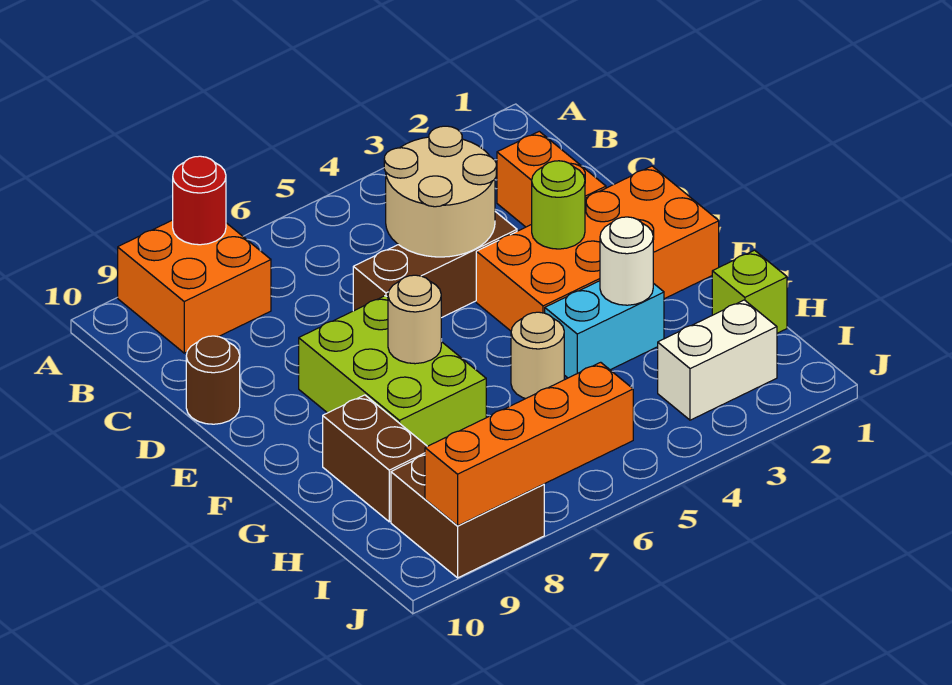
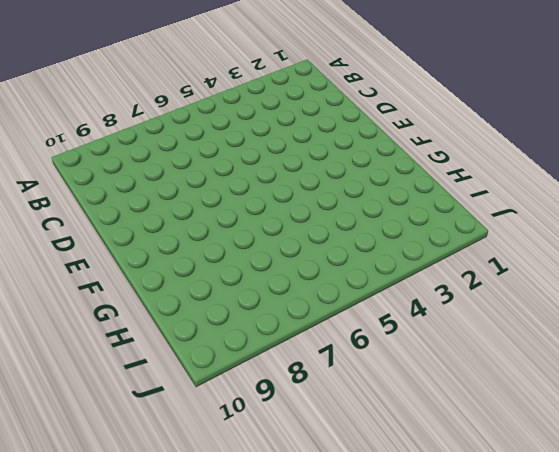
none -> orange 2x2 brick [118,220,271,353]
none -> orange 1x2 brick [497,131,606,227]
none -> brown 1x3 brick [353,212,517,318]

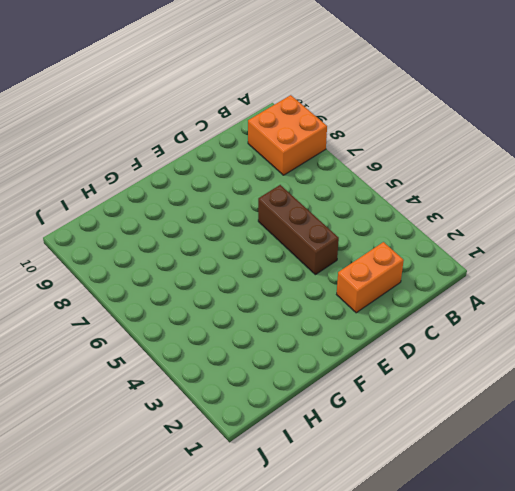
none -> brown 1x1 round brick [186,336,240,424]
none -> orange 2x4 brick [476,166,719,331]
none -> lime 2x3 brick [299,296,486,446]

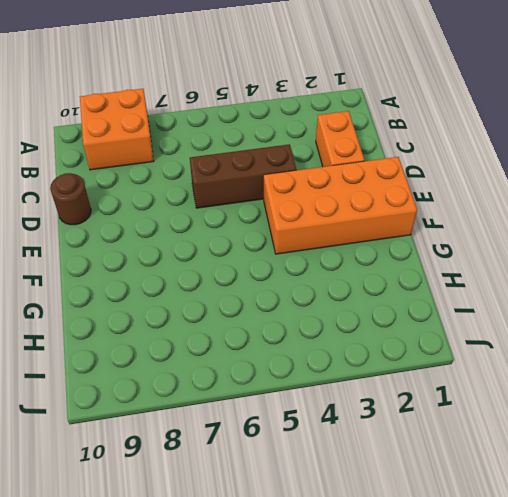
none -> lime 2x3 brick [299,296,486,446]
none -> cyan 1x2 brick [545,281,664,378]
none -> tan 1x1 round brick [511,312,564,399]

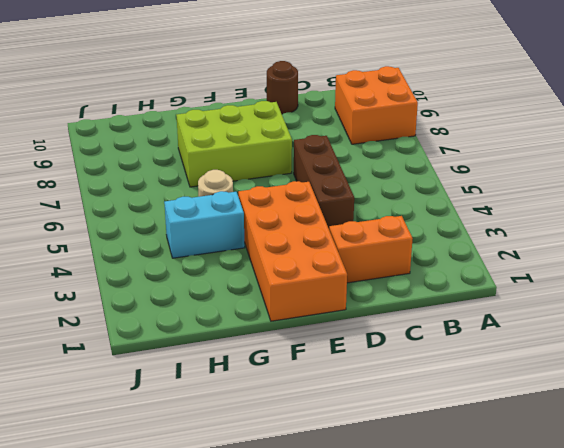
cyan 1x2 brick [164,191,245,258] -> cyan 1x2 brick turned to [545,281,664,378]
none -> brown 1x2 brick [323,395,427,522]
none -> lime 1x1 brick [712,250,787,333]
none -> white 1x2 brick [658,300,777,420]

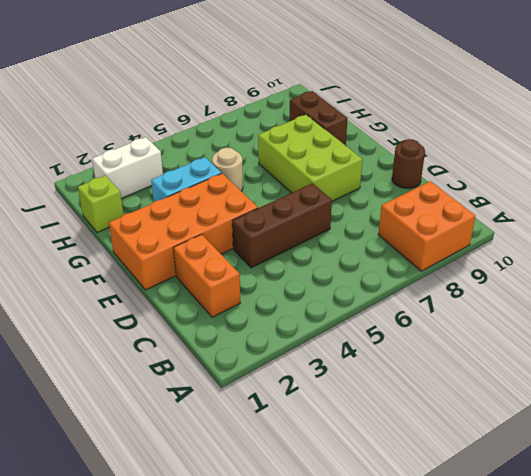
none -> brown 2x2 brick [391,455,544,578]
none -> red 1x1 round brick [173,156,226,245]
none -> tan 2x2 round brick [384,126,496,257]

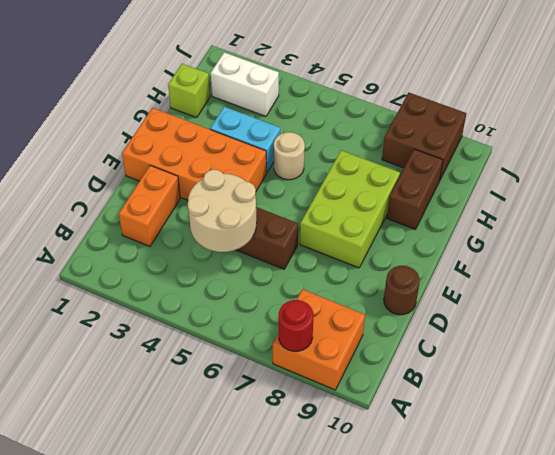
none -> lime 1x1 round brick [532,161,585,249]
none -> tan 1x1 round brick [388,275,441,364]
none -> white 1x1 round brick [600,217,653,305]

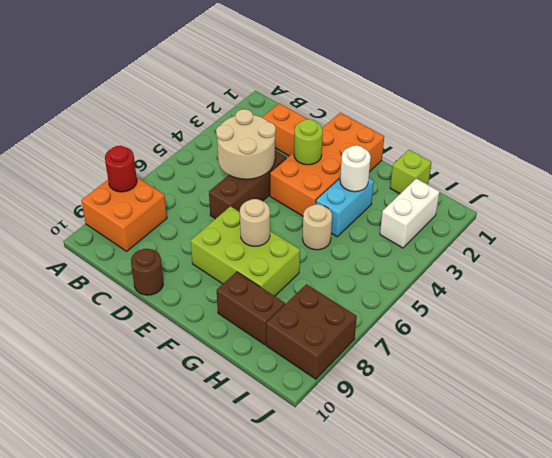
none -> orange 1x4 brick [425,362,633,526]

